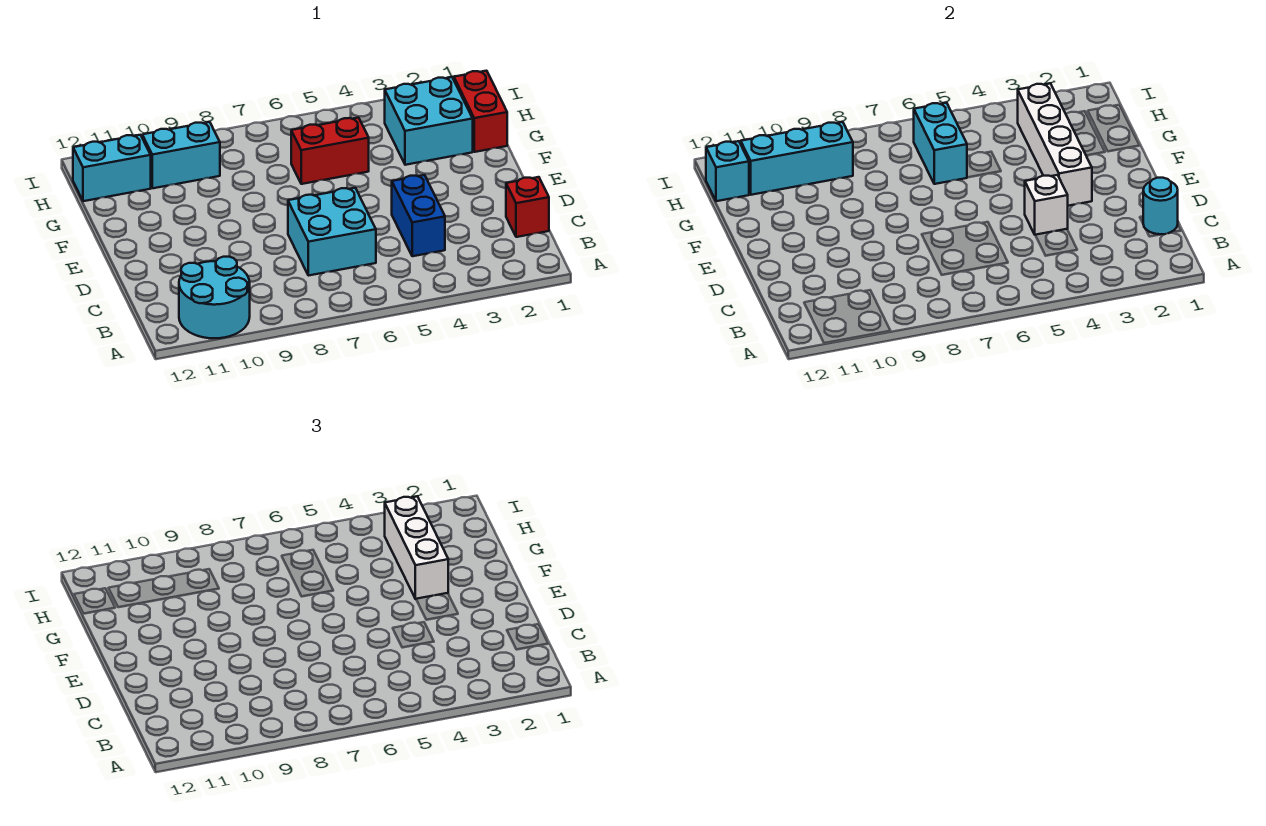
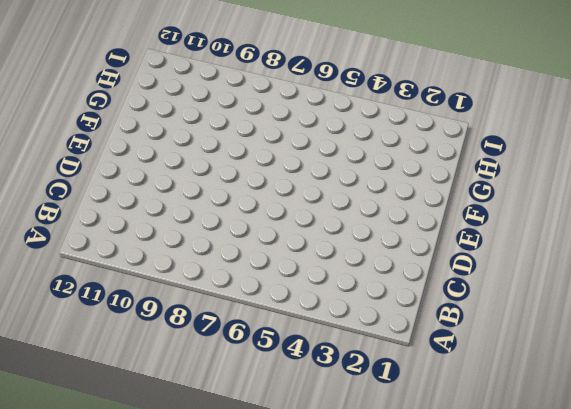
none -> cyan 2x2 round brick [179,257,250,338]
none -> red 1x1 brick [506,177,549,237]
none -> blue 1x2 brick [392,175,445,256]

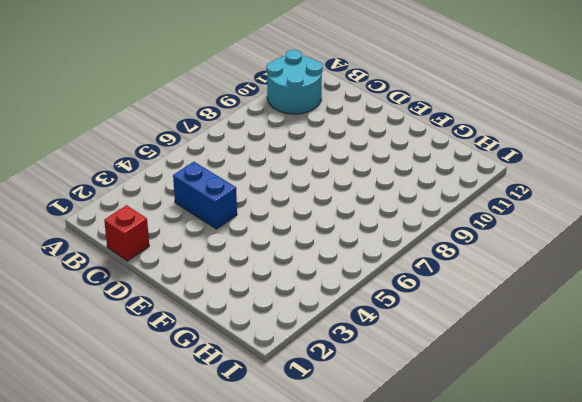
none -> cyan 2x2 brick [288,188,376,276]
none -> red 1x2 brick [454,71,507,152]
none -> cyan 2x2 brick [385,77,473,165]

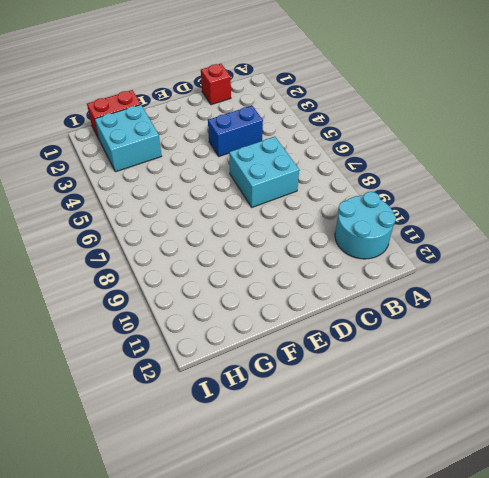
none -> red 1x2 brick [291,118,369,184]
none -> cyan 1x2 brick [142,122,220,188]
none -> cyan 1x2 brick [73,135,151,201]

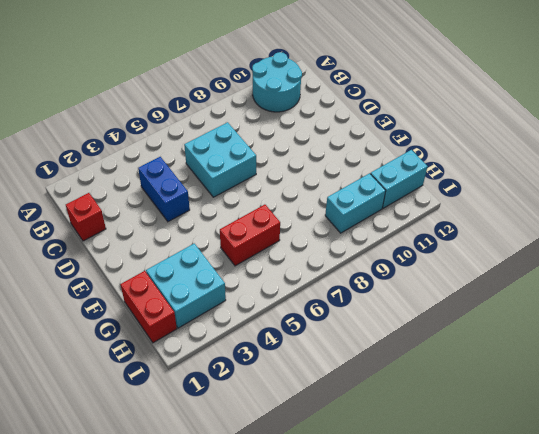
none -> cyan 1x1 round brick [1143,178,1178,234]
none -> white 1x1 brick [1025,175,1068,235]
none -> white 1x4 brick [1018,84,1092,206]

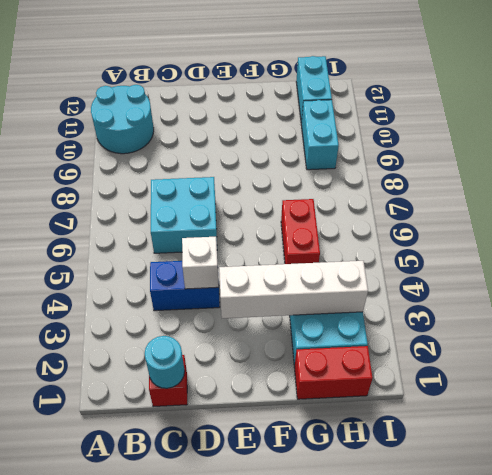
none -> cyan 1x2 brick [914,103,967,184]
none -> cyan 1x3 brick [741,122,853,195]
none -> cyan 1x1 brick [706,141,749,201]

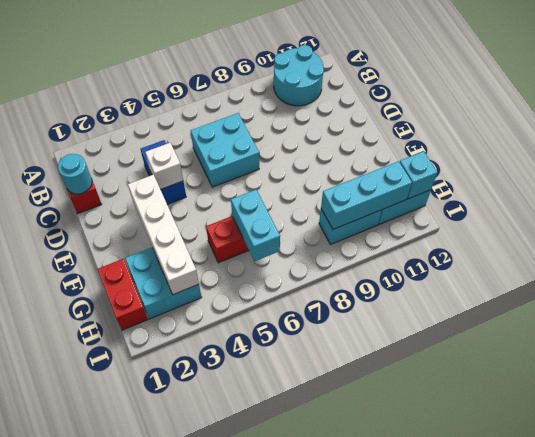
none -> white 1x3 brick [385,497,448,599]

